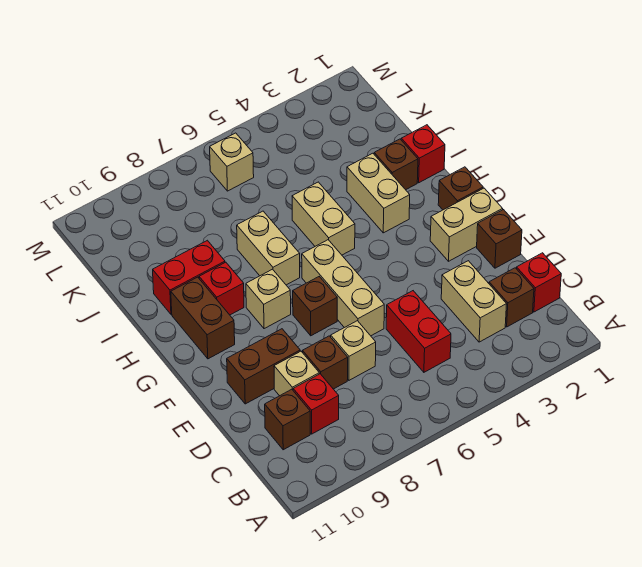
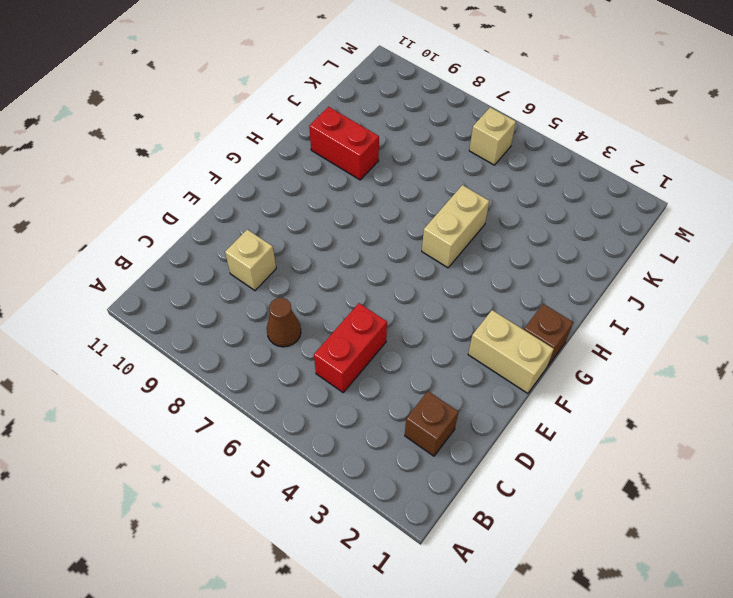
brown 1x1 cone [267,298,301,347] -> none
none -> red 1x1 brick [517,253,561,312]
none -> tan 1x2 brick [441,261,507,342]
none -> red 1x1 brick [293,374,339,434]

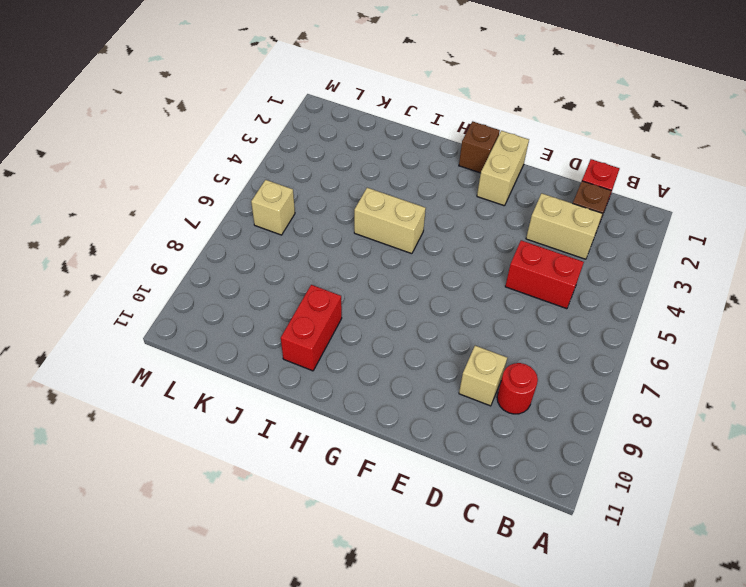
red 1x1 round brick [497,363,538,414] -> red 1x1 brick [293,374,339,434]
none -> brown 1x1 brick [265,389,310,450]
none -> tan 1x1 brick [331,321,376,380]
none -> brown 1x1 brick [303,336,348,389]

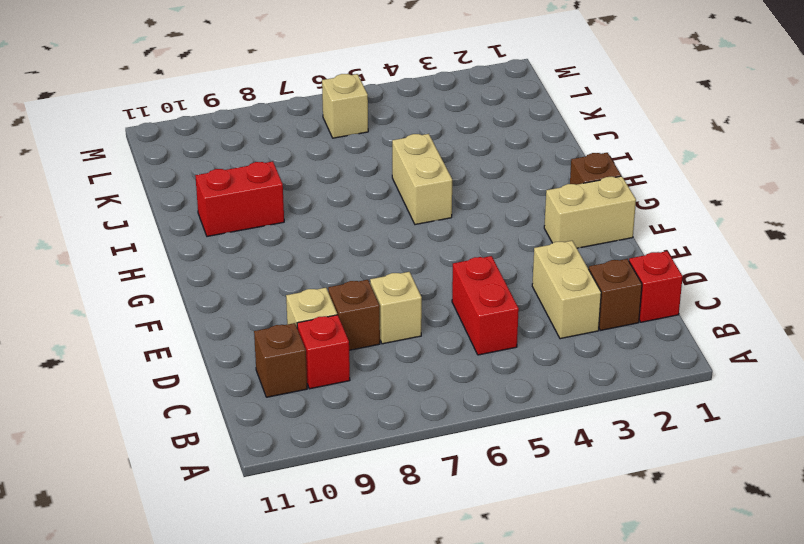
none -> brown 1x1 brick [477,210,522,268]
none -> tan 1x3 brick [302,240,384,336]
none -> brown 1x2 brick [227,329,300,404]

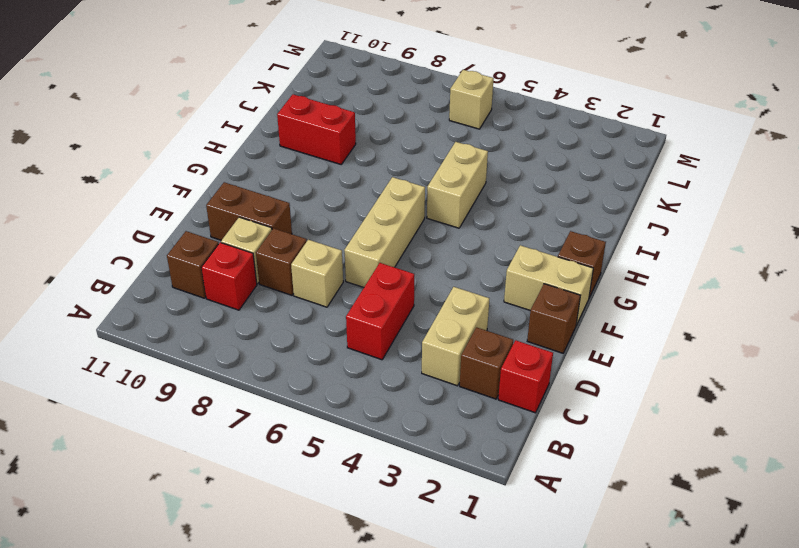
none -> brown 1x1 brick [293,277,337,336]
none -> tan 1x1 brick [246,269,291,329]
none -> brown 1x2 brick [171,277,235,359]

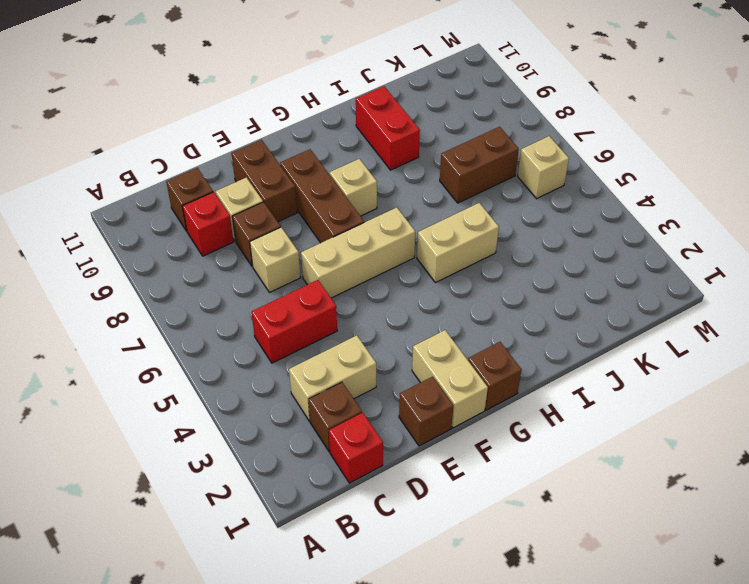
brown 1x3 brick [280,149,364,243] -> brown 1x1 brick [293,277,337,336]
brown 1x2 brick [440,127,519,203] -> brown 1x2 brick moved to [171,277,235,359]
none -> tan 1x2 brick [347,153,410,233]
none -> tan 1x2 brick [237,211,300,285]
none -> red 1x1 brick [199,262,244,315]

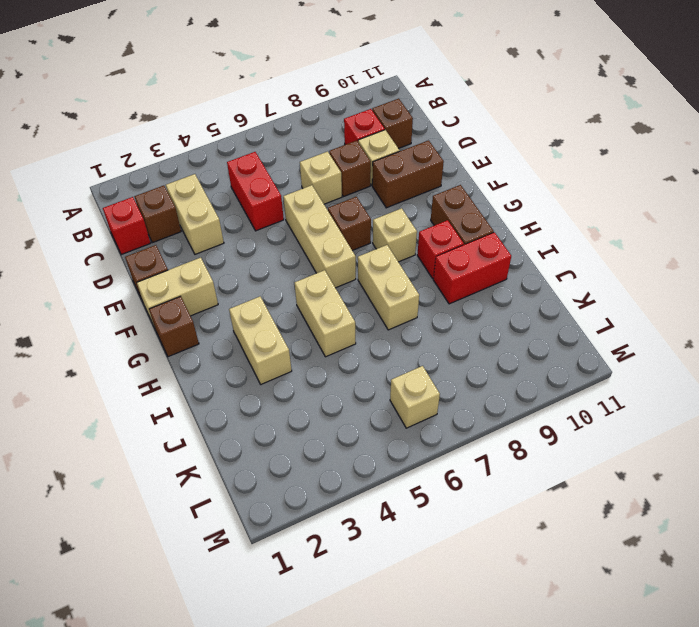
none -> red 1x1 brick [401,125,445,183]
none -> brown 1x1 brick [374,139,418,190]

